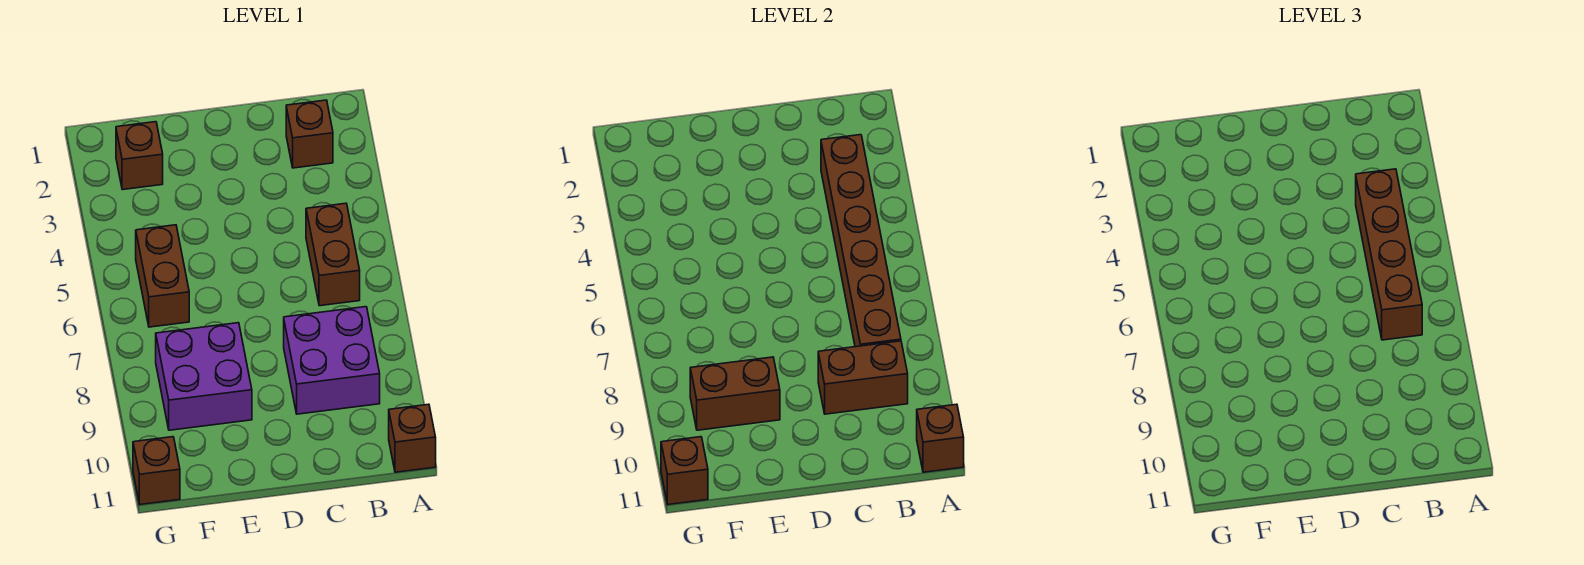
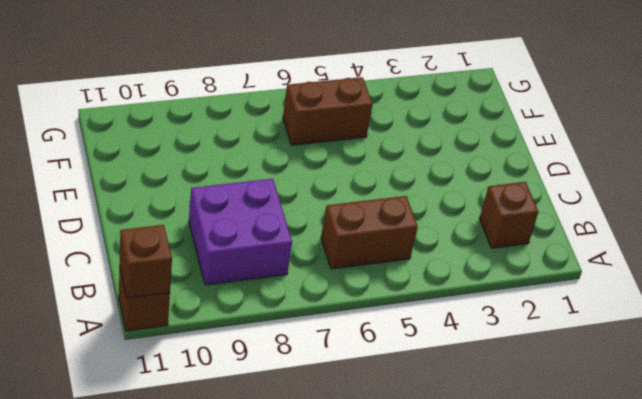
none -> purple 2x2 brick [156,323,252,430]
none -> brown 1x1 brick [116,122,163,190]
none -> brown 1x1 brick [133,437,180,504]

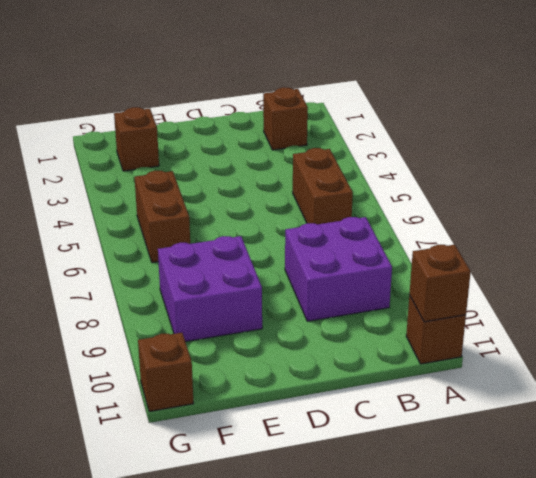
none -> brown 1x6 brick [821,135,901,347]
none -> brown 1x2 brick [818,341,908,414]
none -> brown 1x2 brick [690,357,780,430]

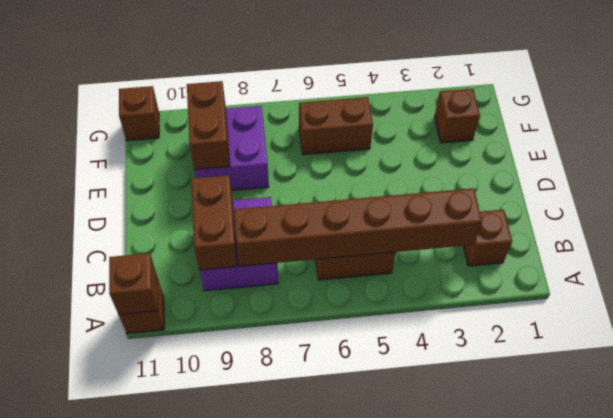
none -> brown 1x1 brick [661,437,708,504]
none -> brown 1x4 brick [1356,169,1422,340]

